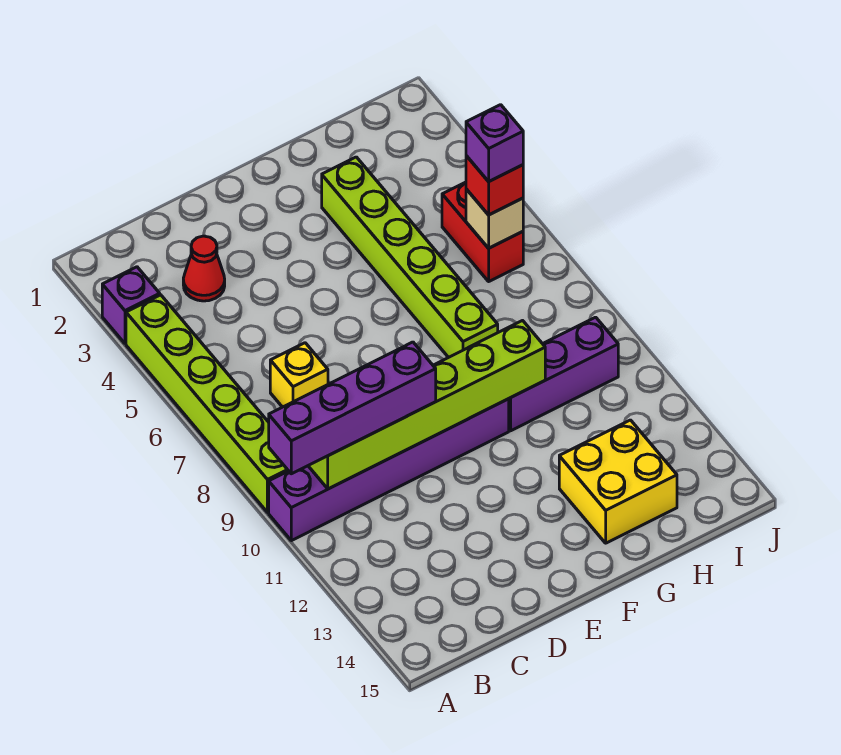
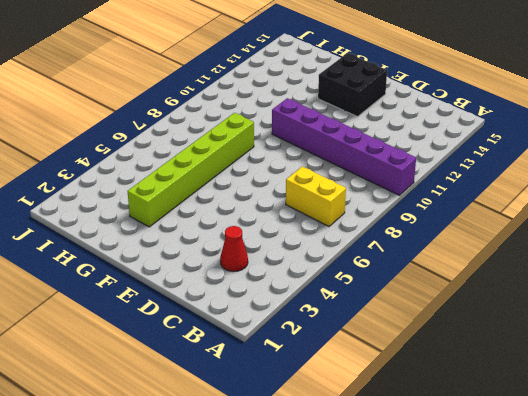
yellow 1x2 brick [286,166,346,226] -> yellow 1x1 brick [270,343,328,407]
black 2x2 brick [318,53,387,117] -> none
none -> purple 1x1 brick [102,267,160,344]
none -> lime 1x6 brick [126,295,288,512]
none -> purple 1x3 brick [509,317,618,431]

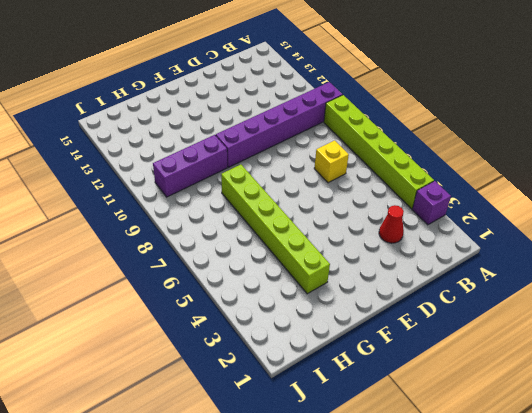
none -> yellow 2x2 brick [559,420,677,543]
none -> red 1x2 brick [442,182,523,281]
none -> lime 1x6 brick [308,321,545,489]

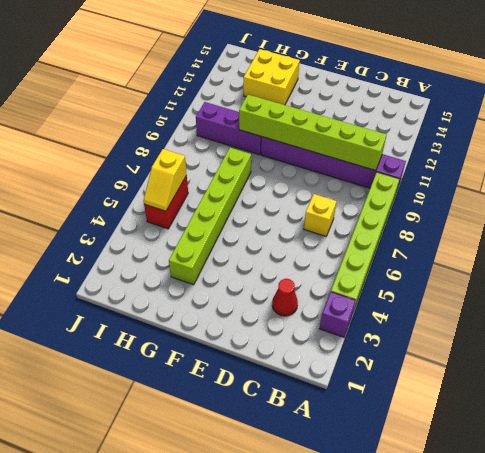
yellow 1x2 slope [143,149,187,211] -> tan 1x1 brick [466,189,523,248]
none -> purple 1x4 brick [269,342,436,474]
none -> red 1x1 brick [466,156,523,215]
none -> purple 1x1 brick [466,105,523,182]

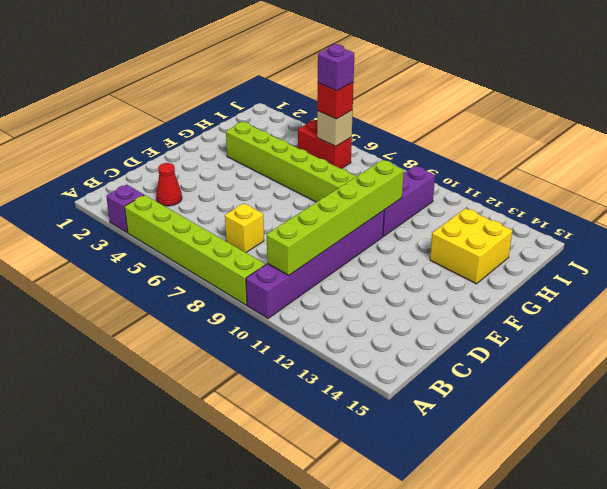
none -> purple 1x4 brick [269,342,436,474]

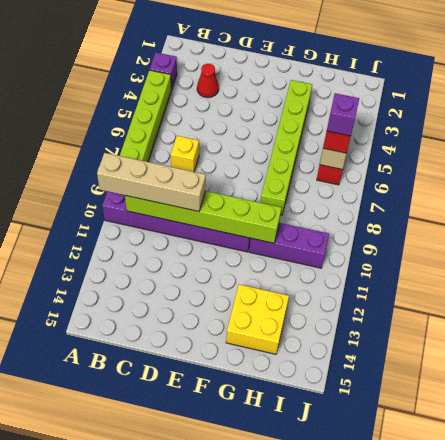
tan 1x4 brick [97,153,206,211] -> purple 1x4 brick [269,342,436,474]

